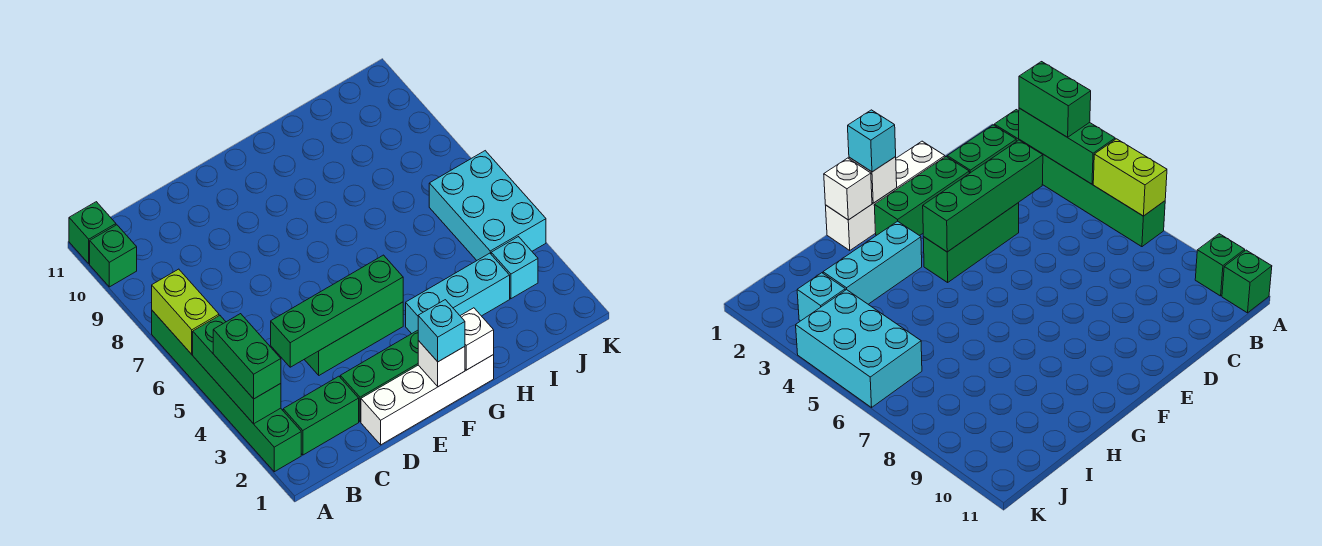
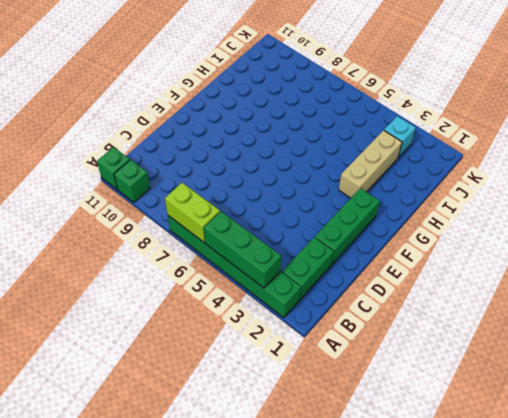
tan 1x3 brick [339,130,402,198] -> cyan 1x3 brick [406,253,510,334]
none -> white 1x4 brick [361,355,494,445]
none -> green 1x3 brick [304,302,403,375]
none -> cyan 2x3 brick [429,151,546,260]

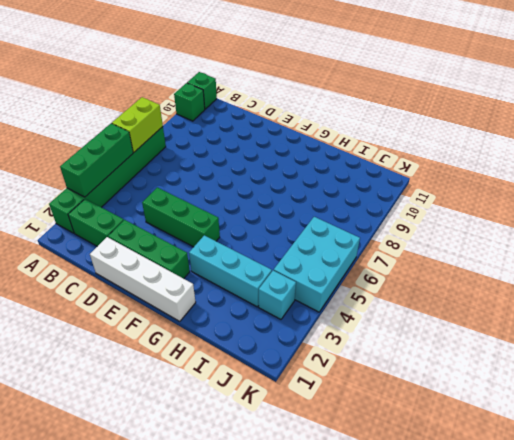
none -> green 1x4 brick [271,255,403,367]
none -> white 1x1 brick [418,341,465,387]
none -> white 1x1 brick [461,308,494,370]

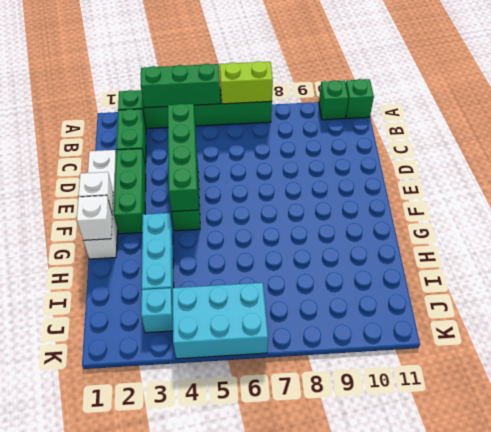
none -> green 1x2 brick [213,314,281,399]
none -> cyan 1x1 brick [418,300,465,362]

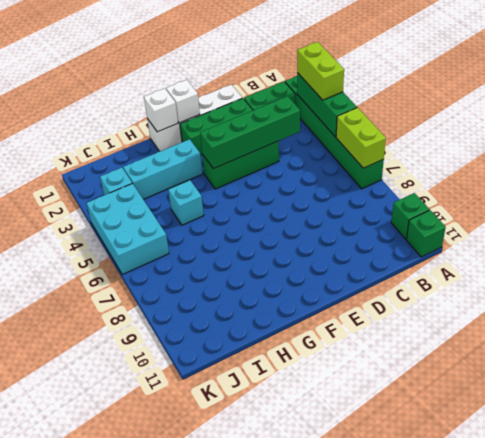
lime 1x2 brick [297,42,344,100] -> green 1x2 brick [213,314,281,399]
cyan 1x1 brick [168,180,204,225] -> cyan 1x1 brick moved to [418,300,465,362]

